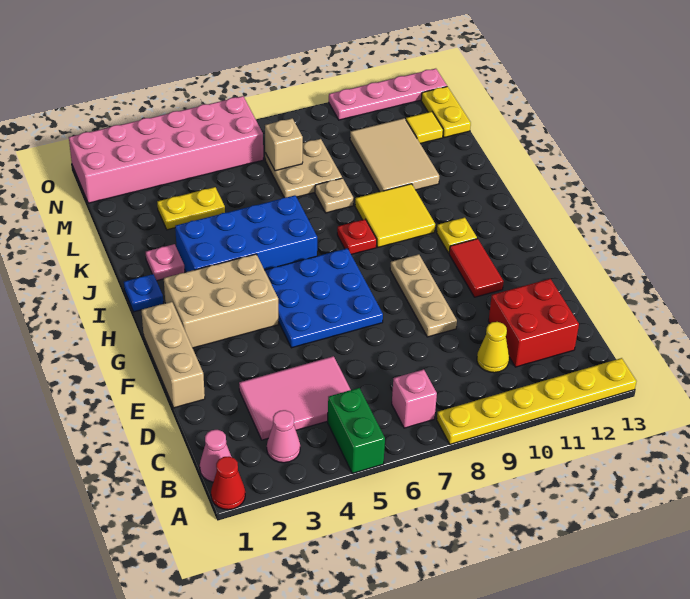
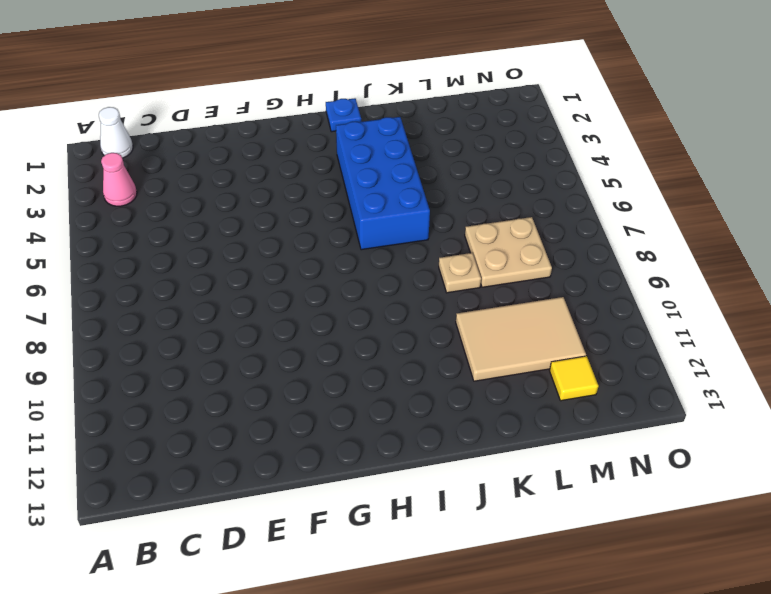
white 1x1 cone [99,107,133,158] -> pink 1x1 cone [200,430,231,482]
none -> red 1x1 cone [211,457,245,510]
none -> green 1x2 brick [328,388,385,473]
none -> yellow 1x6 plate [437,358,636,444]

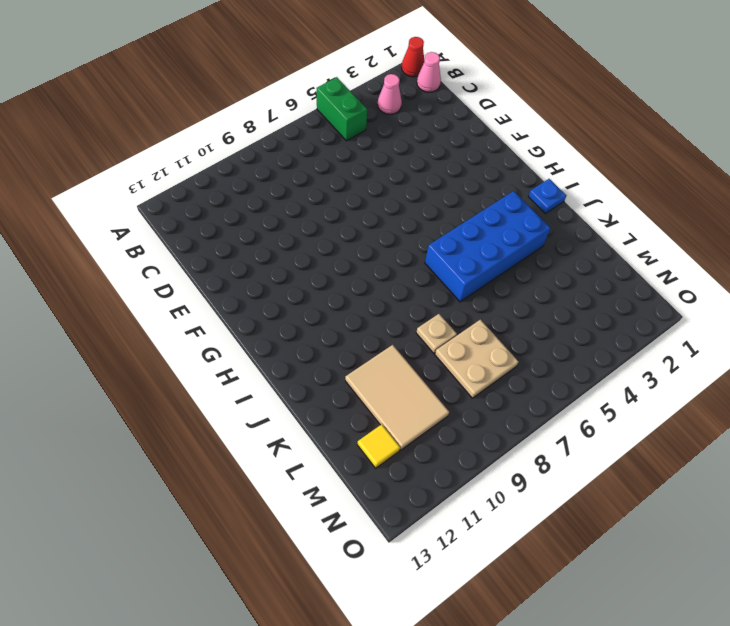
none -> yellow 1x6 plate [437,358,636,444]
none -> pink 1x1 brick [392,369,437,428]
none -> pink 2x3 tile [239,356,351,440]

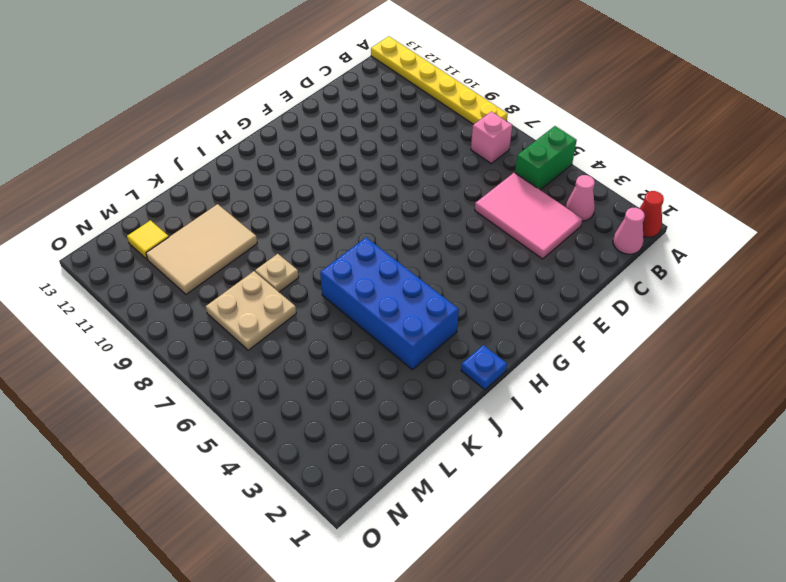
none -> yellow 1x1 cone [477,322,509,373]
none -> red 2x2 brick [489,279,579,367]
none -> tan 1x3 brick [141,302,205,408]

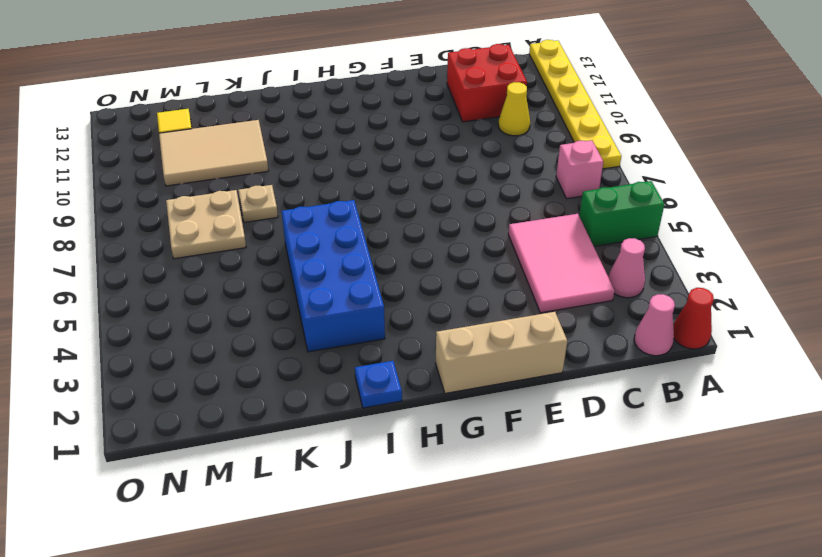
none -> tan 1x3 plate [390,254,457,337]
none -> blue 3x3 plate [265,248,383,348]
none -> red 1x2 tile [449,239,504,297]

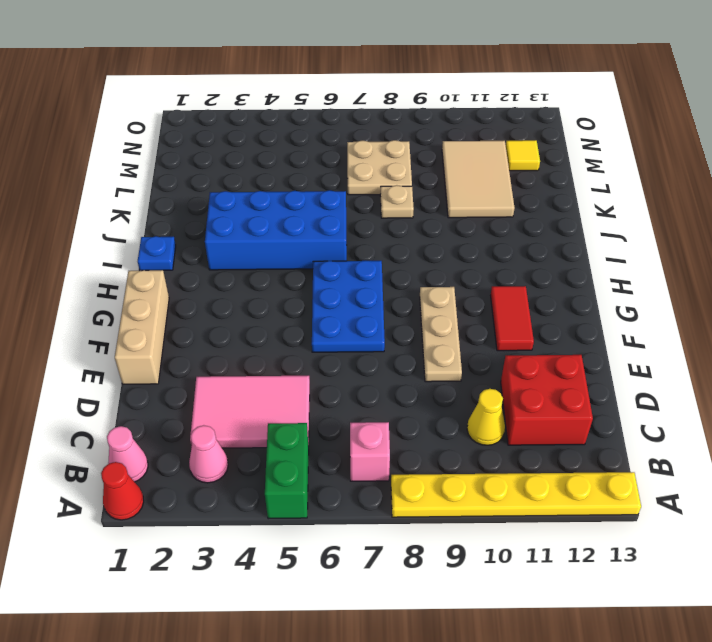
blue 2x3 plate [312,261,385,352] -> blue 3x3 plate [265,248,383,348]
none -> tan 2x3 brick [164,254,278,348]
none -> yellow 1x1 plate [437,218,477,253]
none -> red 1x1 plate [337,219,377,255]

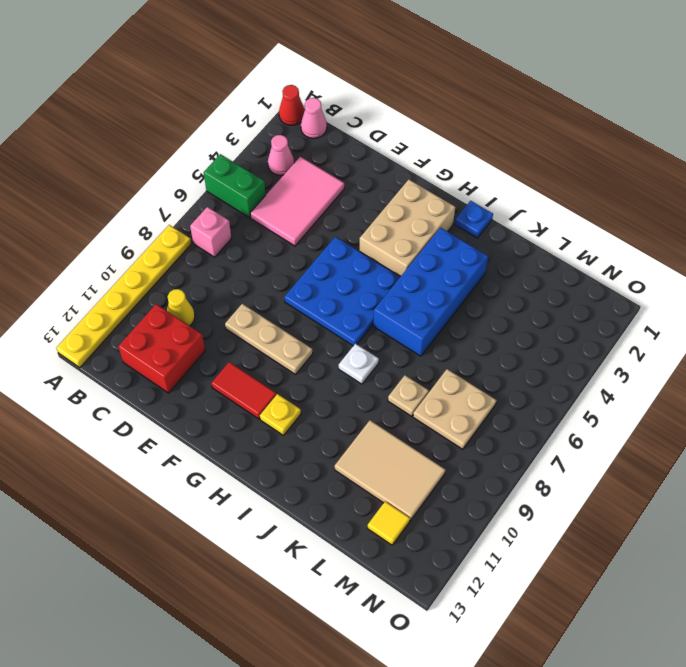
white 1x1 plate [339,344,379,384] -> red 1x1 plate [337,219,377,255]
none -> tan 1x3 brick [141,302,205,408]
none -> yellow 2x2 tile [355,184,435,247]
none -> pink 1x1 plate [146,244,185,281]

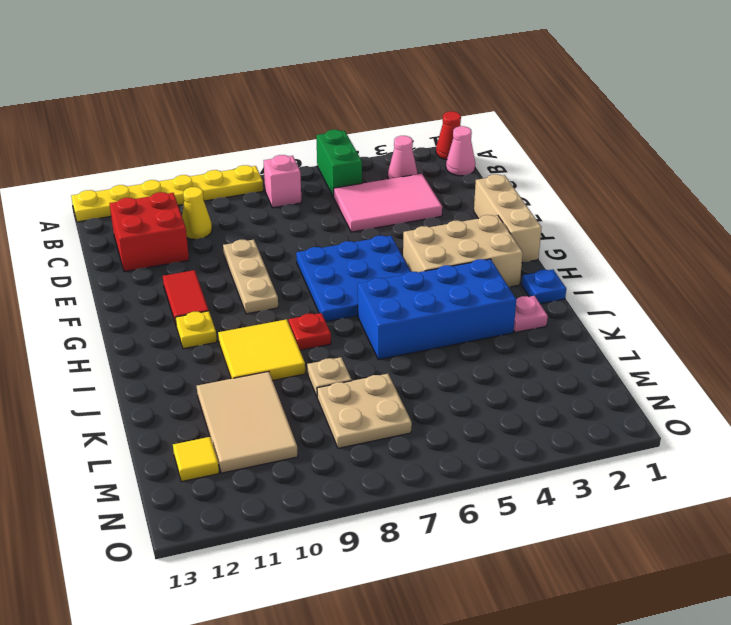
none -> yellow 1x2 plate [157,187,225,230]
none -> yellow 1x2 plate [421,86,471,138]
none -> pink 2x6 brick [69,96,263,203]

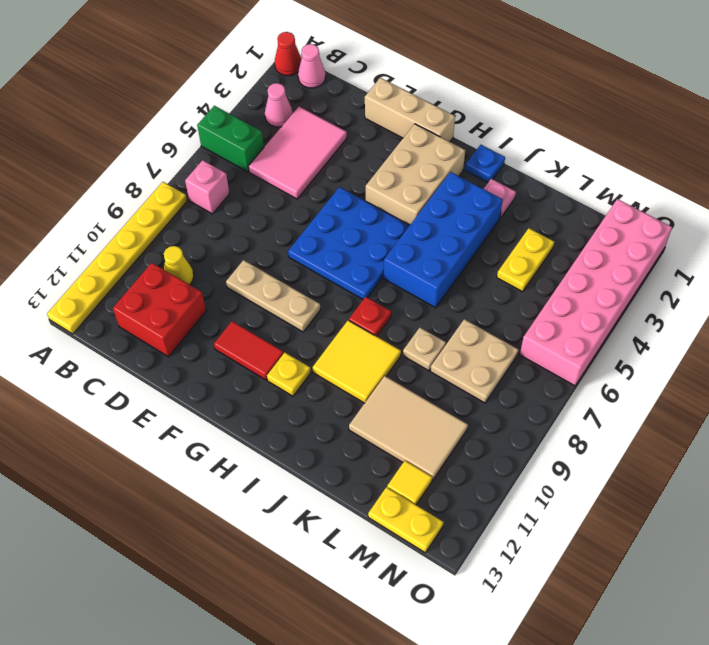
none -> pink 1x4 plate [329,69,447,120]
none -> tan 1x1 brick [265,118,303,171]

